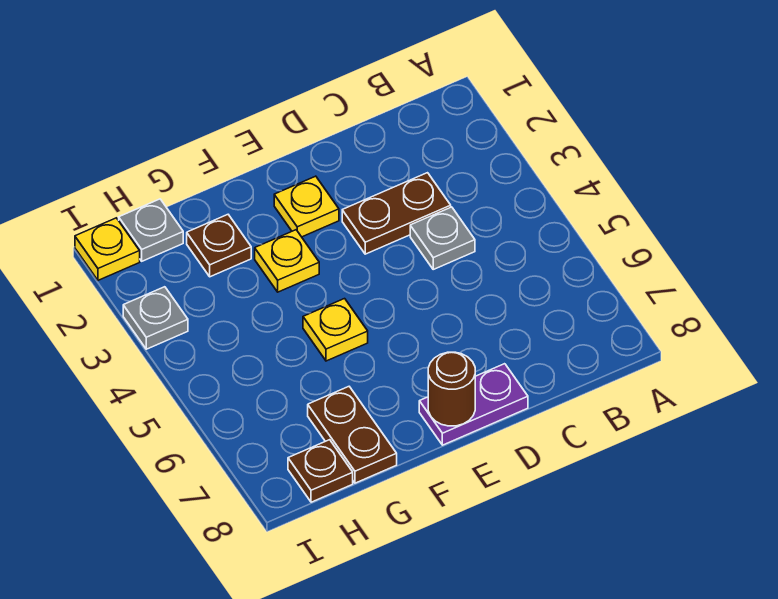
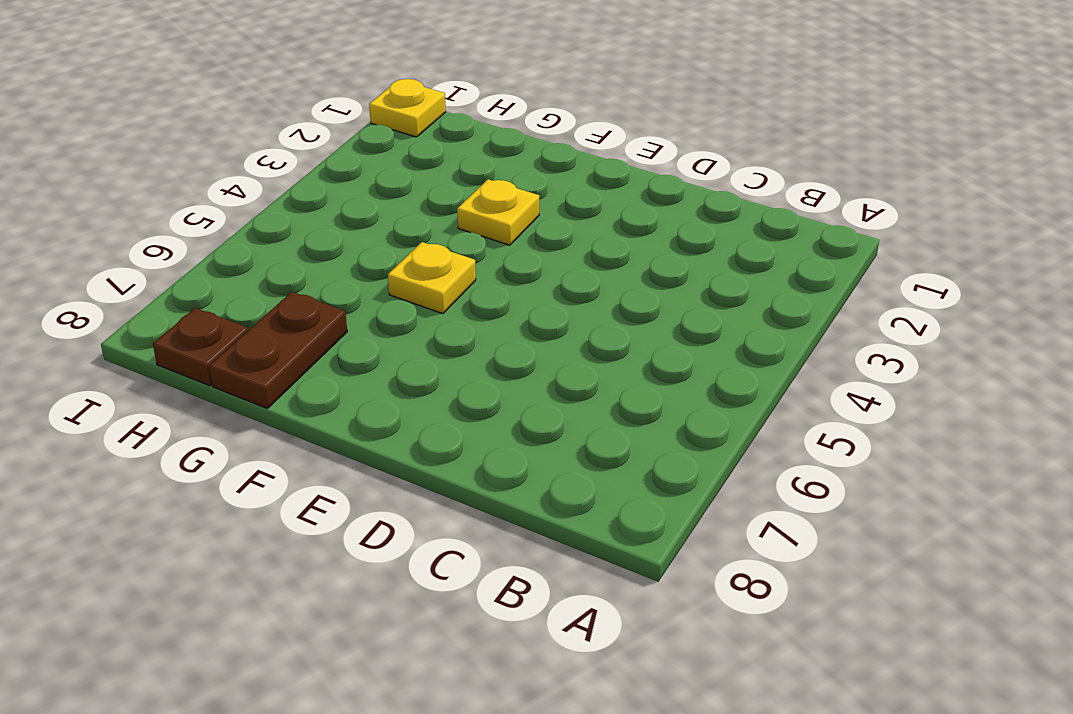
none -> brown 1x2 plate [342,173,451,254]
none -> grey 1x1 plate [410,207,475,269]
none -> purple 1x2 plate [419,364,528,445]

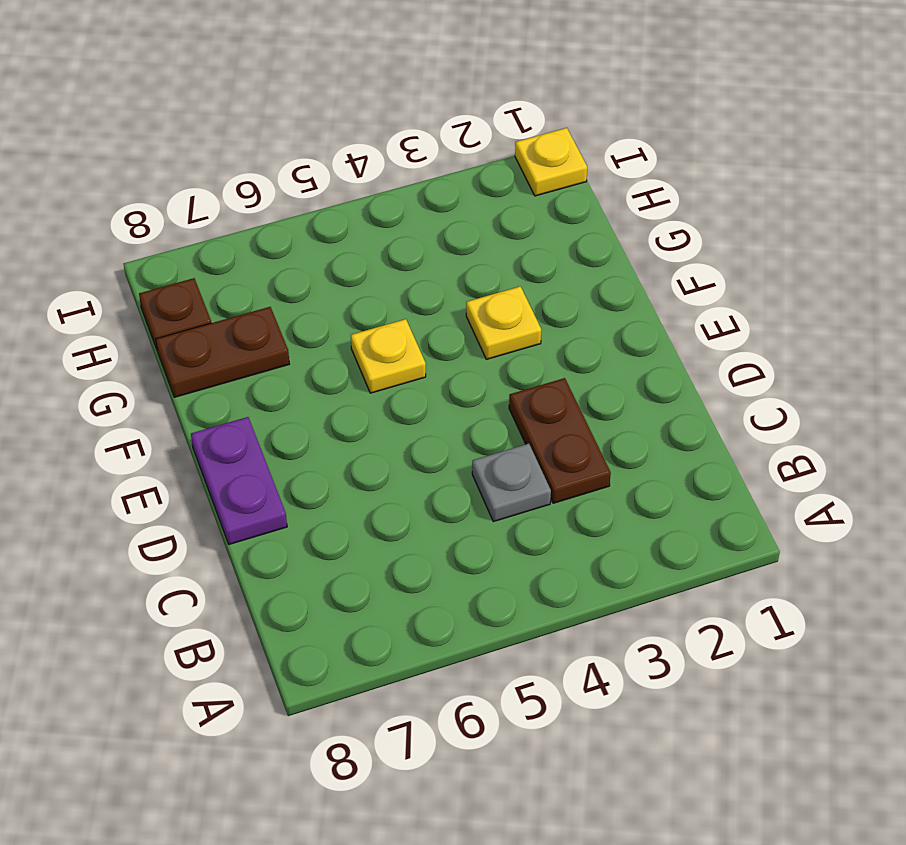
none -> yellow 1x1 plate [274,176,339,237]
none -> brown 1x1 plate [187,215,251,277]
none -> grey 1x1 plate [119,199,183,261]

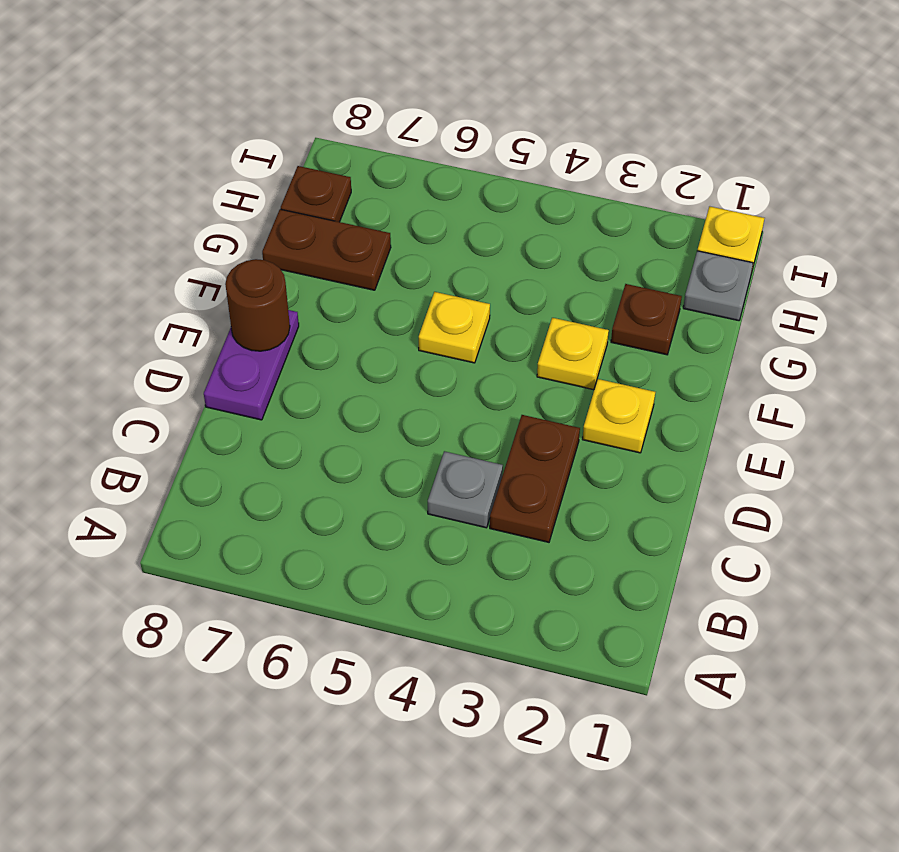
none -> grey 1x1 plate [123,287,188,349]

